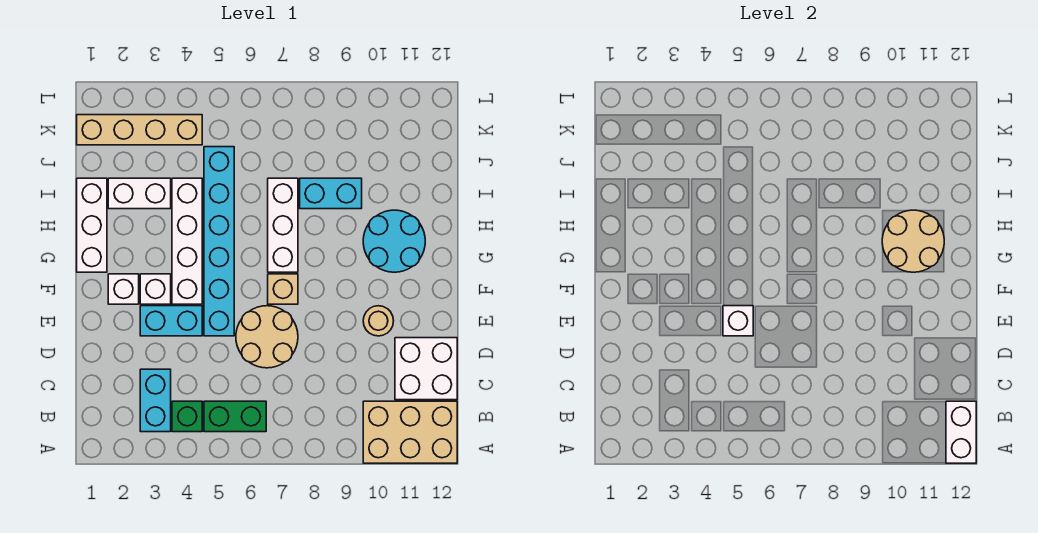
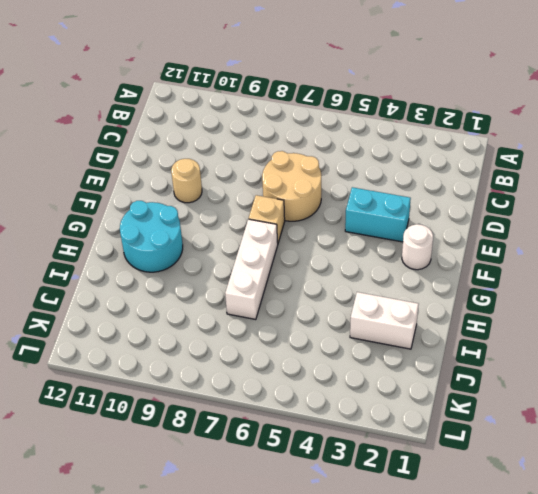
white 1x1 round brick [402,224,433,270] -> white 1x1 brick [108,274,139,304]
none -> tan 2x3 brick [363,401,457,463]
none -> cyan 1x2 brick [140,369,171,432]
none -> green 1x1 brick [172,401,202,432]

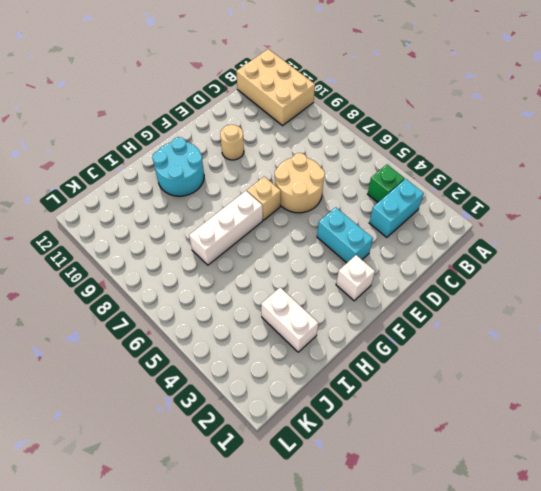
none -> green 1x2 brick [204,401,266,432]
none -> white 2x2 brick [395,338,457,400]
none -> cyan 1x6 brick [204,147,234,336]

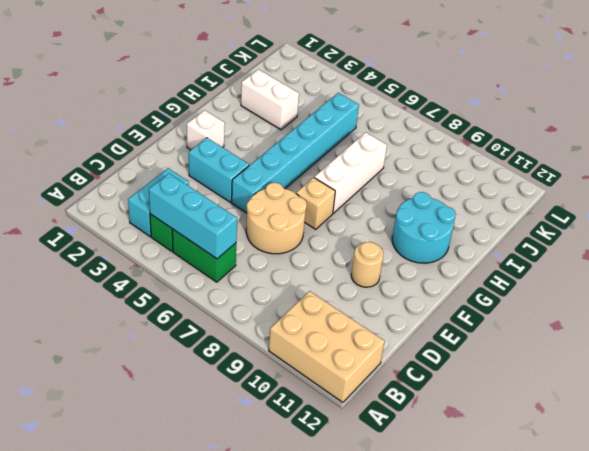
cyan 1x3 brick [149,174,237,259] -> none
none -> white 2x2 brick [395,338,457,400]
none -> white 1x1 brick [140,274,171,304]
none -> white 1x4 brick [172,178,202,304]

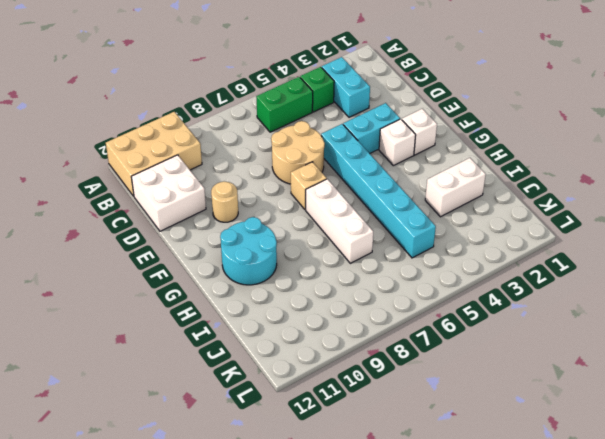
none -> white 1x4 brick [172,178,202,304]
none -> white 1x3 brick [77,178,107,272]
none -> cyan 1x2 brick [300,178,362,209]

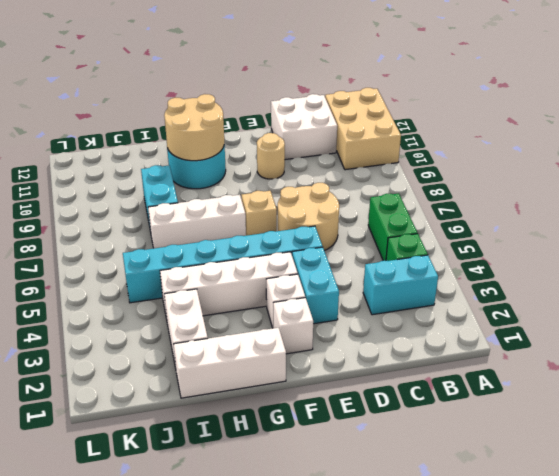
none -> tan 1x4 brick [77,115,202,145]
none -> white 1x2 brick [946,401,976,463]
none -> white 1x1 brick [723,306,753,336]

